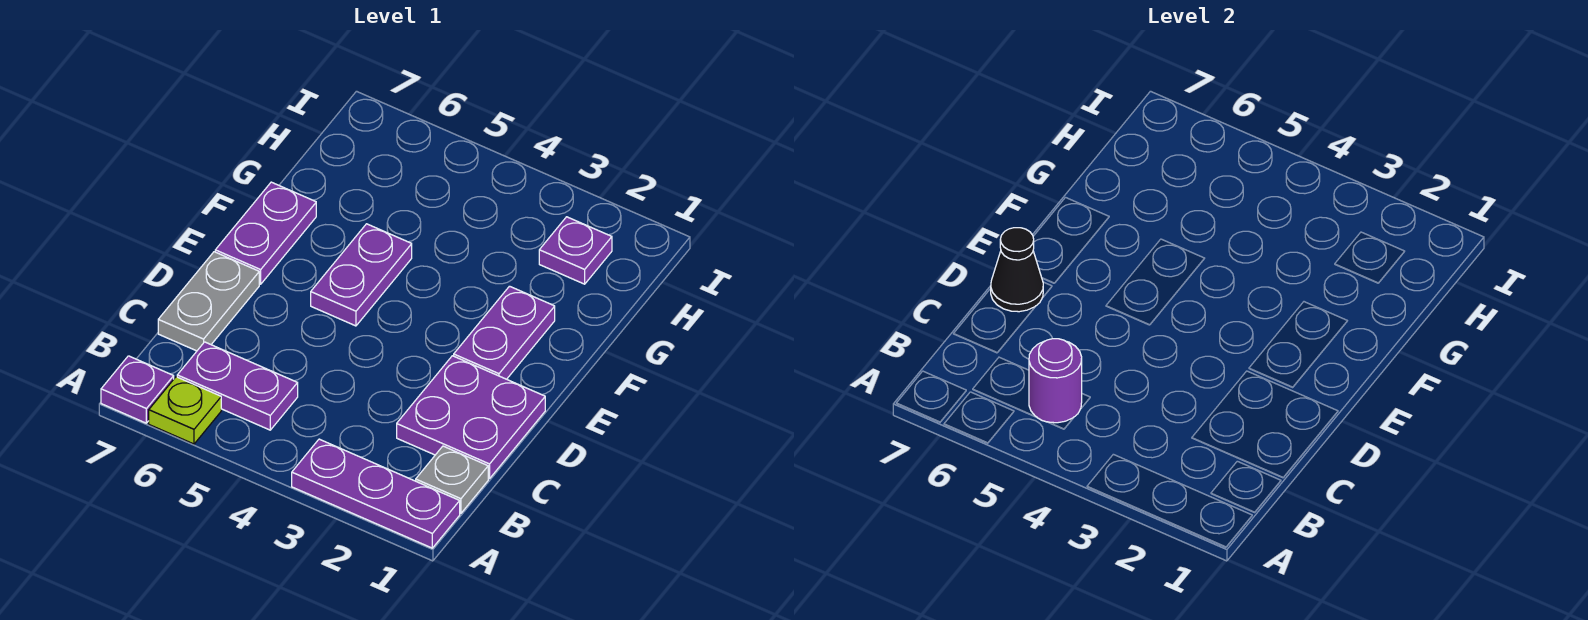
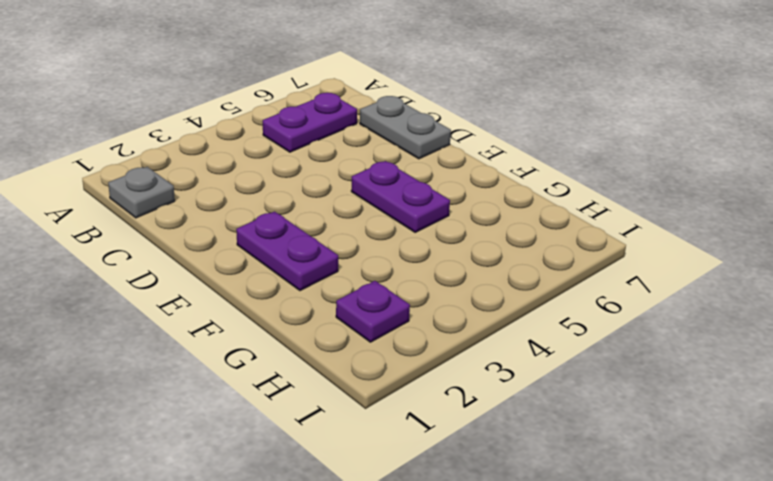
none -> purple 1x3 plate [292,439,460,548]
none -> lime 1x1 plate [149,377,221,444]
none -> purple 1x1 plate [101,356,174,423]

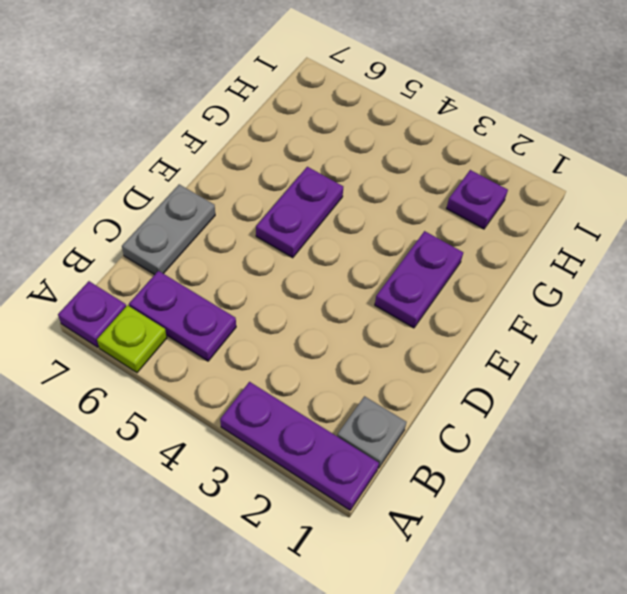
none -> purple 2x2 plate [397,356,545,479]
none -> purple 1x2 plate [215,182,316,284]
none -> purple 1x1 round brick [1029,339,1082,423]

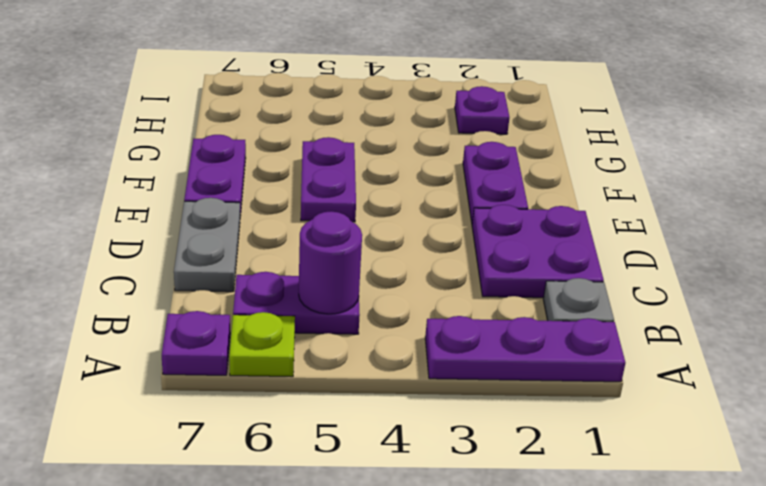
none -> black 1x1 cone [991,228,1043,312]

